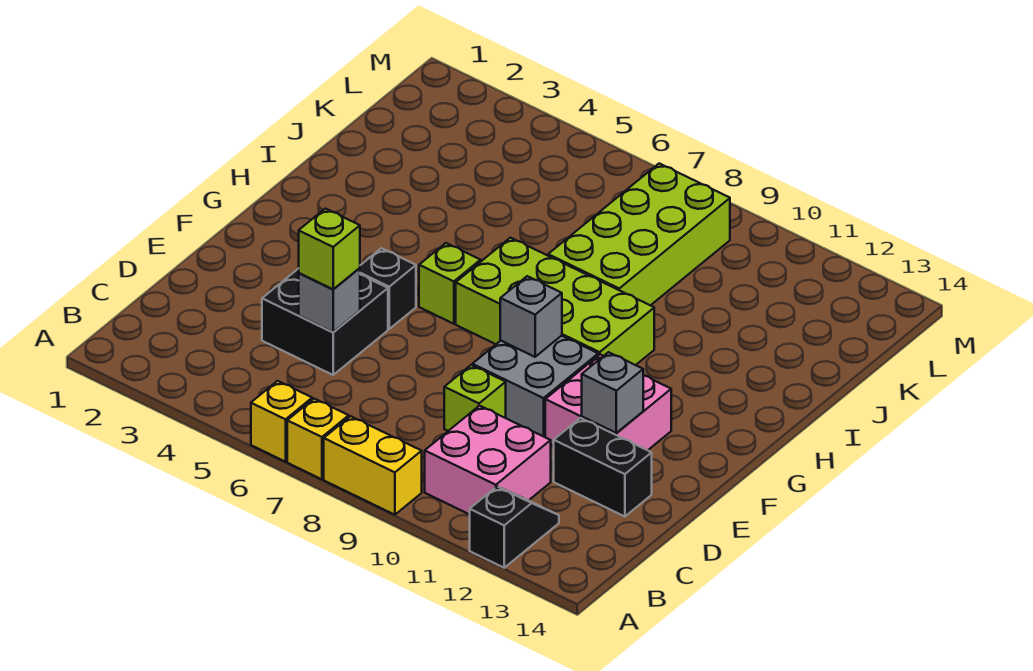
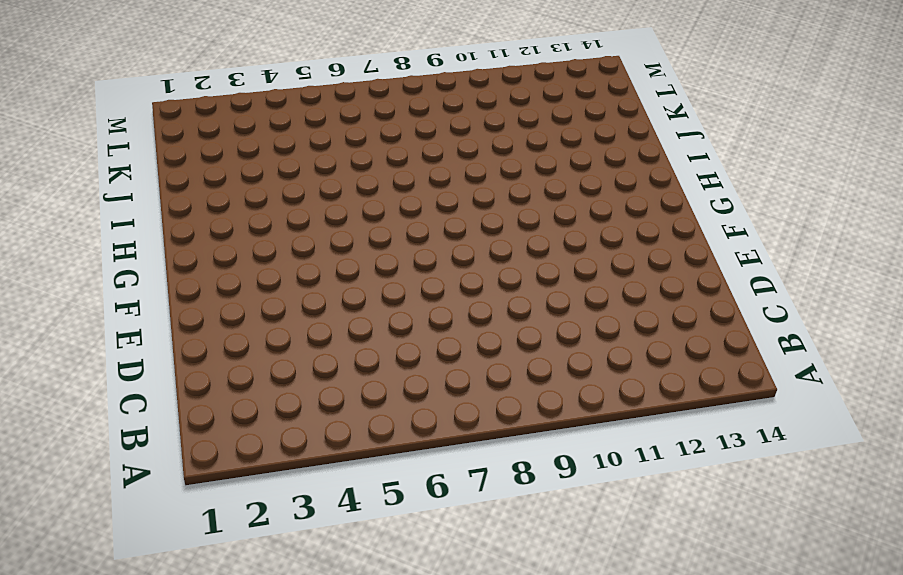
none -> yellow 1x1 brick [251,381,312,462]
none -> yellow 1x1 brick [287,399,349,479]
none -> yellow 1x2 brick [324,416,422,515]

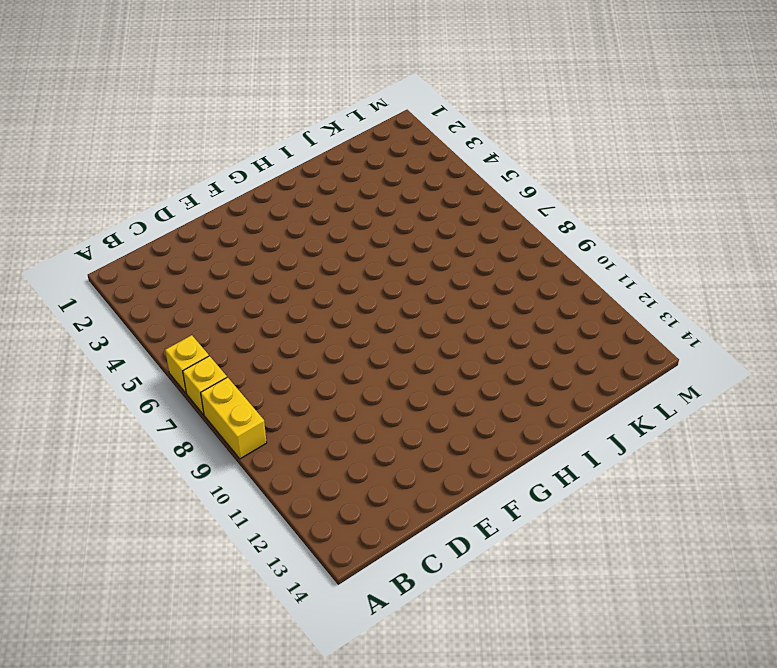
none -> black 1x2 slope [470,487,559,568]
none -> pink 2x2 brick [425,406,551,515]
none -> black 2x2 brick [262,268,388,375]

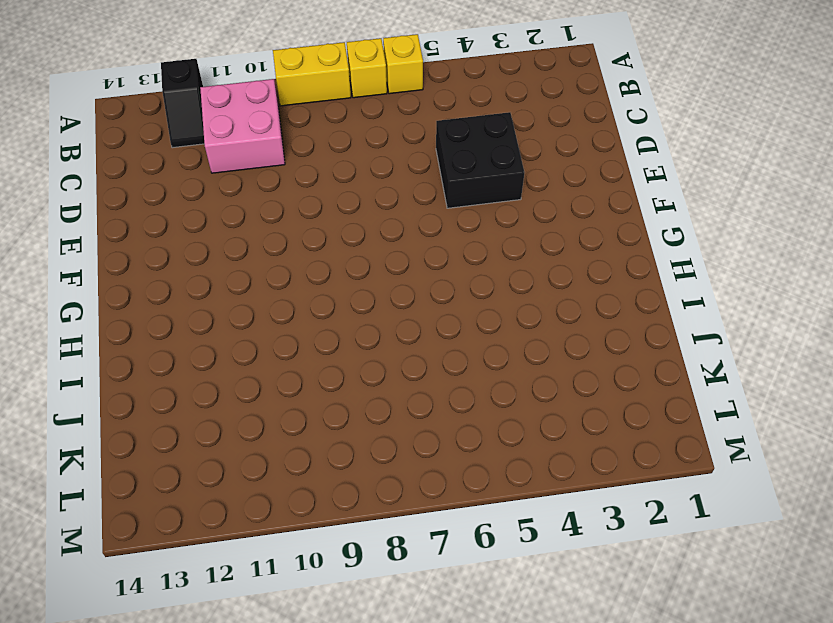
none -> lime 1x1 brick [444,365,506,431]
none -> black 1x2 brick [554,418,652,517]
none -> grey 2x2 brick [472,336,598,437]

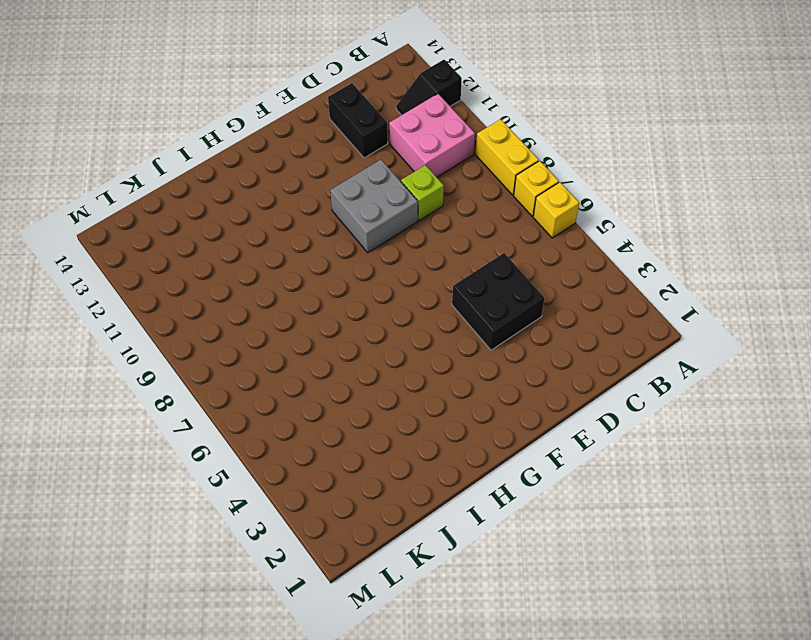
none -> pink 2x2 brick [545,354,671,450]
none -> black 1x1 brick [360,248,416,329]
none -> lime 1x1 brick [419,243,481,324]

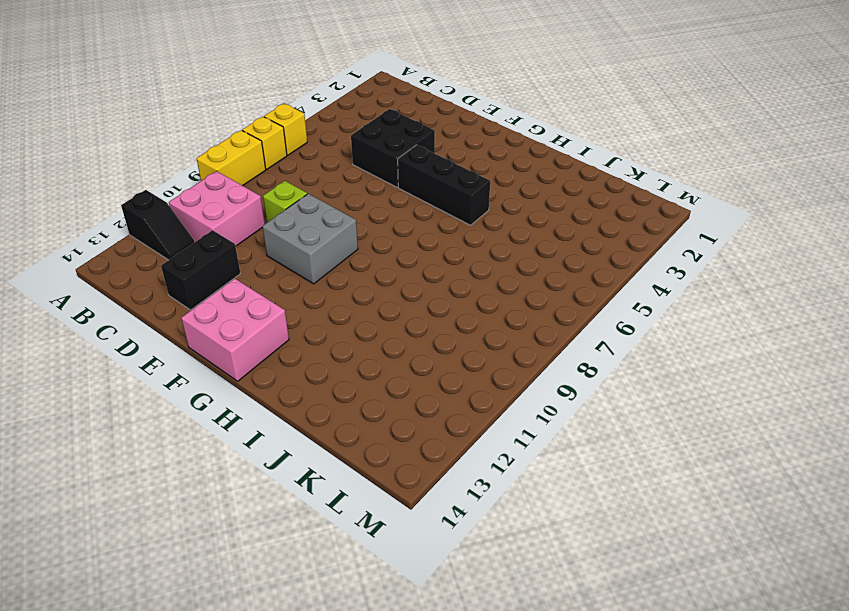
black 1x3 brick [398,145,490,225] -> black 1x1 brick [360,248,416,329]
pink 2x2 brick [181,279,289,381] -> pink 2x2 brick moved to [545,354,671,450]
none -> lime 1x1 brick [419,243,481,324]
none -> lime 2x4 brick [456,238,654,365]
none -> lime 2x4 brick [548,164,730,305]

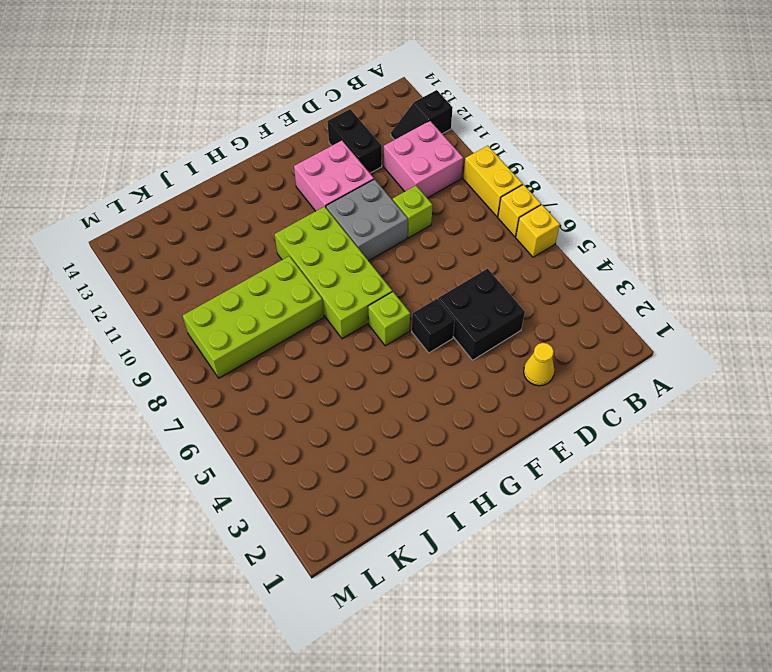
yellow 1x1 cone [524,343,554,386] -> none
none -> grey 1x1 brick [299,268,360,332]
none -> grey 1x1 brick [582,352,643,433]
none -> grey 1x1 brick [500,276,562,357]

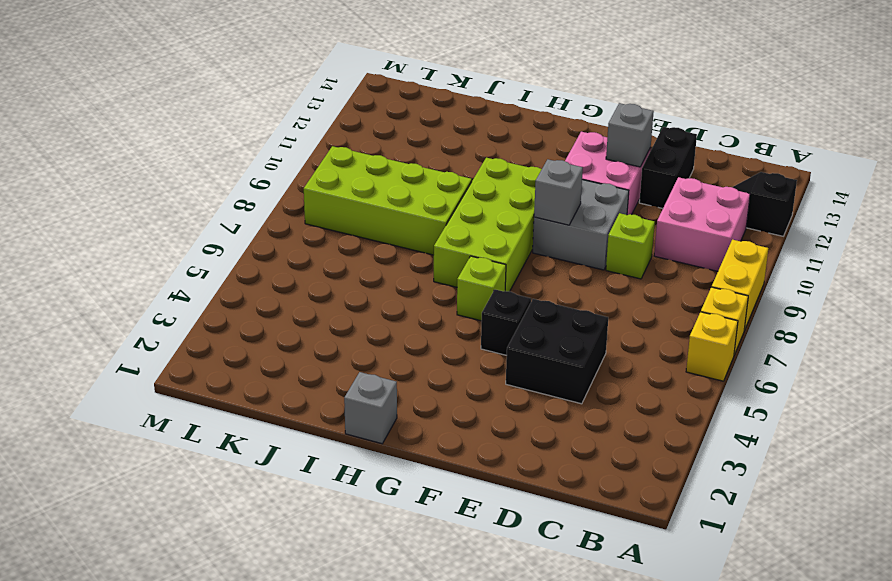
grey 1x1 brick [344,372,397,444] -> grey 1x1 brick moved to [299,268,360,332]
none -> lime 1x1 brick [299,209,360,289]

